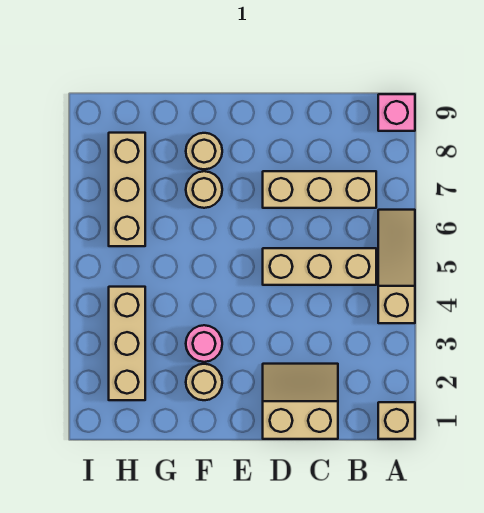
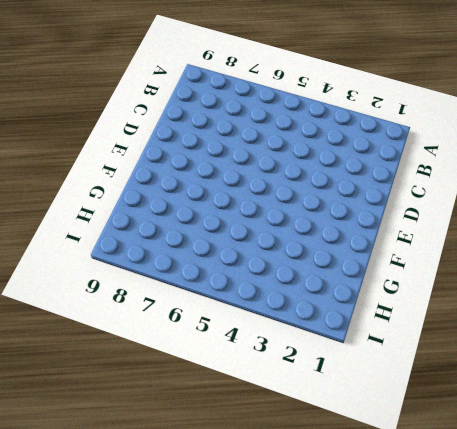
none -> tan 1x1 brick [378,402,415,439]
none -> tan 1x3 slope [378,210,415,323]
none -> pink 1x1 brick [378,94,415,131]

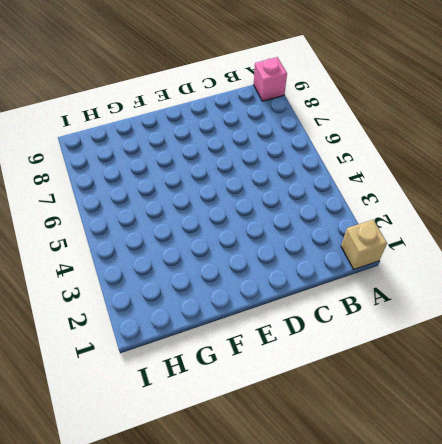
none -> tan 1x3 slope [378,210,415,323]
none -> tan 1x3 brick [263,248,376,285]
none -> tan 1x3 brick [263,171,376,208]

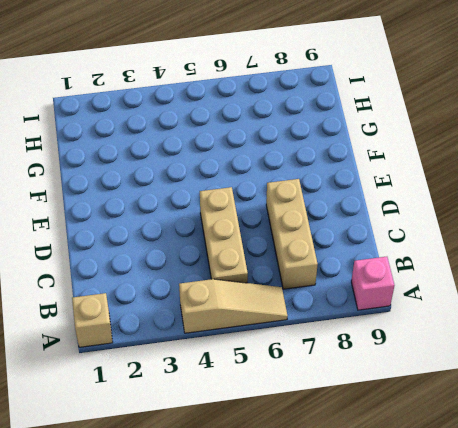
none -> tan 2x2 slope [263,364,338,439]
none -> tan 1x1 round brick [186,364,222,400]
none -> pink 1x1 round brick [186,325,222,362]

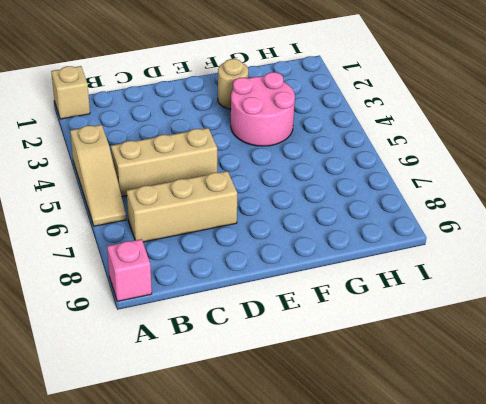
pink 2x2 round brick [231,72,295,146] -> pink 1x1 round brick [186,325,222,362]
none -> tan 2x2 slope [263,364,338,439]
none -> tan 1x1 round brick [186,171,222,208]
none -> tan 1x1 round brick [186,133,222,169]

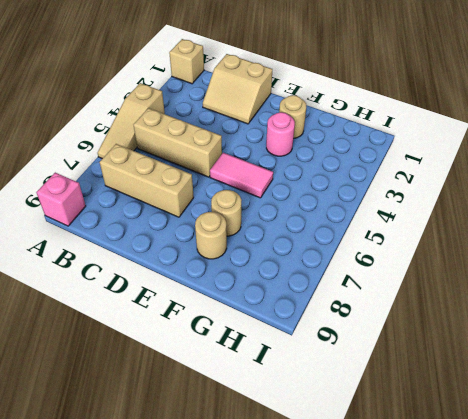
pink 1x2 tile [210,153,273,198] -> none
none -> tan 1x3 brick [109,287,145,400]
none -> tan 1x3 brick [109,133,145,246]

